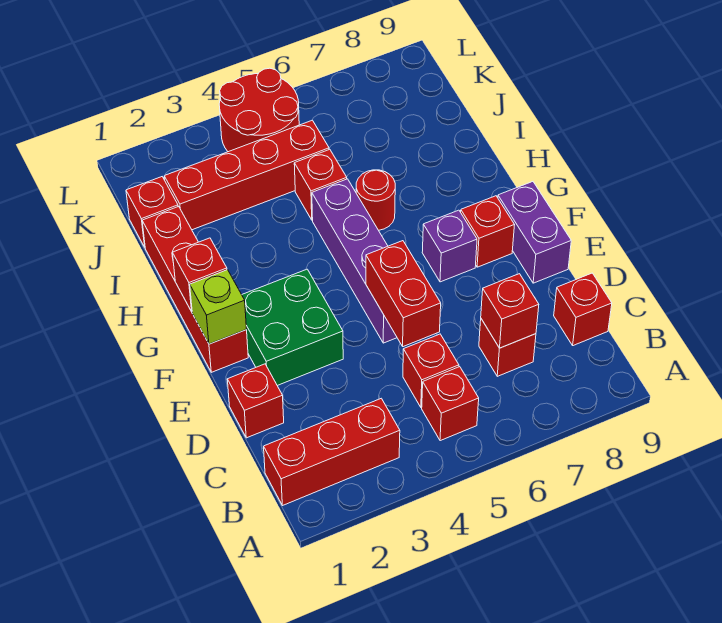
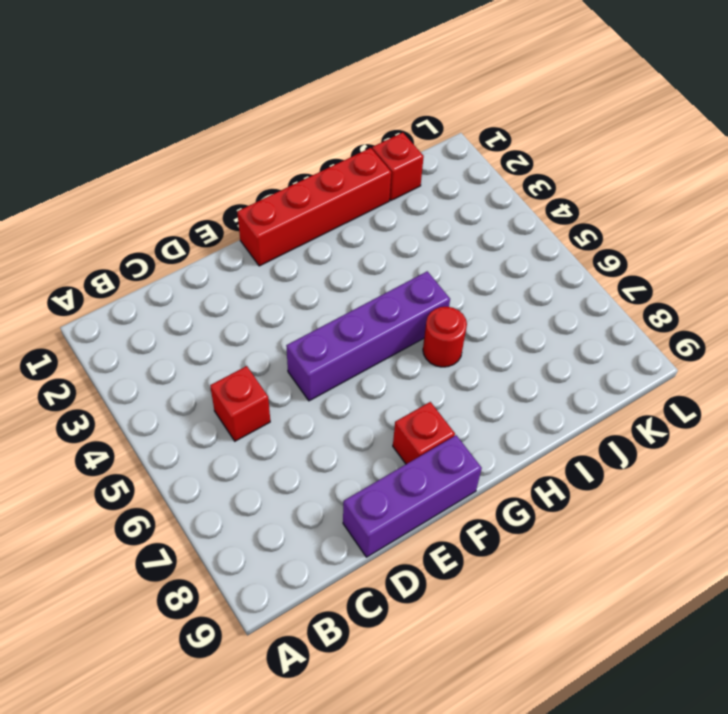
purple 1x3 brick [343,435,482,557] -> purple 1x2 brick [498,182,571,283]
none -> red 1x3 brick [264,398,400,506]
none -> red 1x1 brick [422,367,479,441]
none -> red 1x1 brick [479,319,536,376]

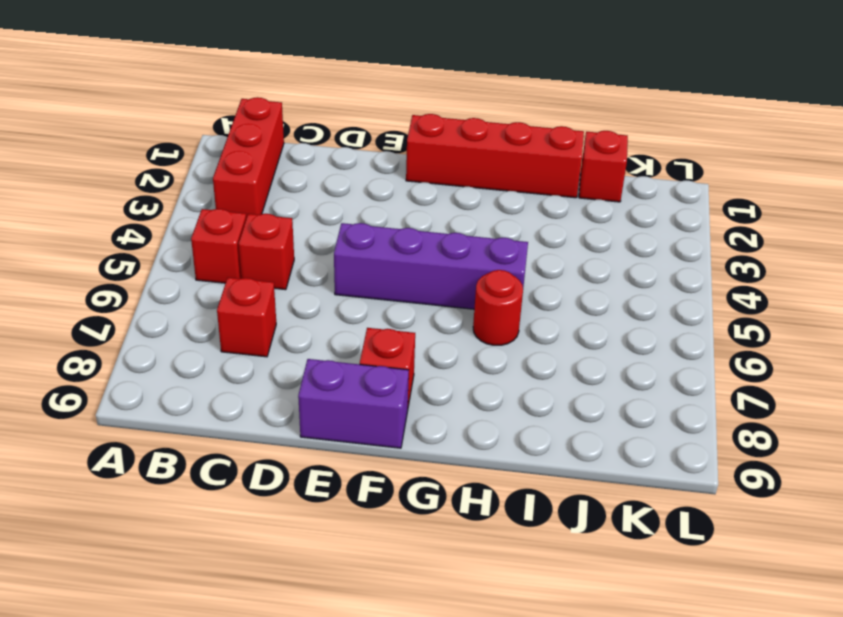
none -> red 1x1 brick [554,273,612,346]
none -> red 1x1 brick [227,364,284,438]
none -> green 2x2 brick [242,269,343,386]

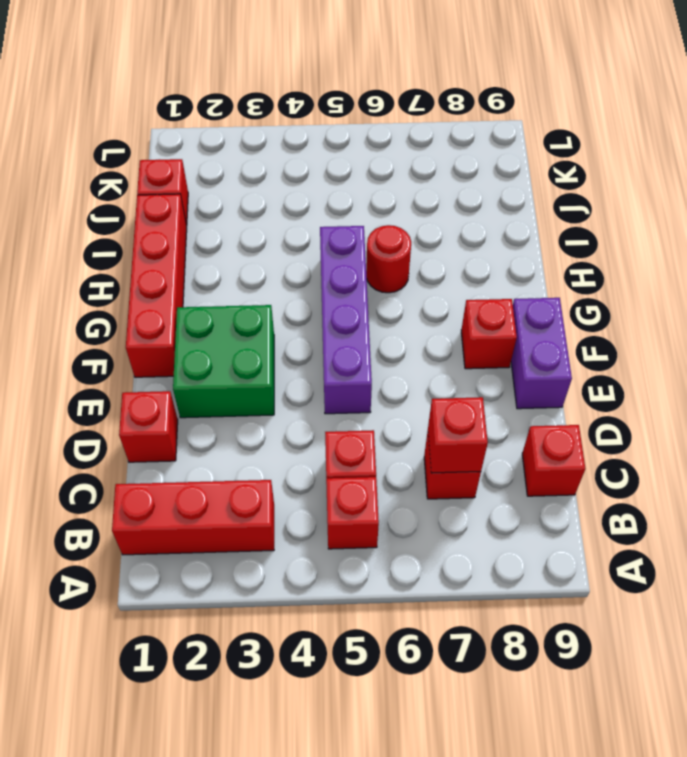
none -> purple 1x1 brick [422,210,477,282]
none -> red 1x1 brick [294,149,347,220]
none -> red 1x4 brick [164,120,329,230]

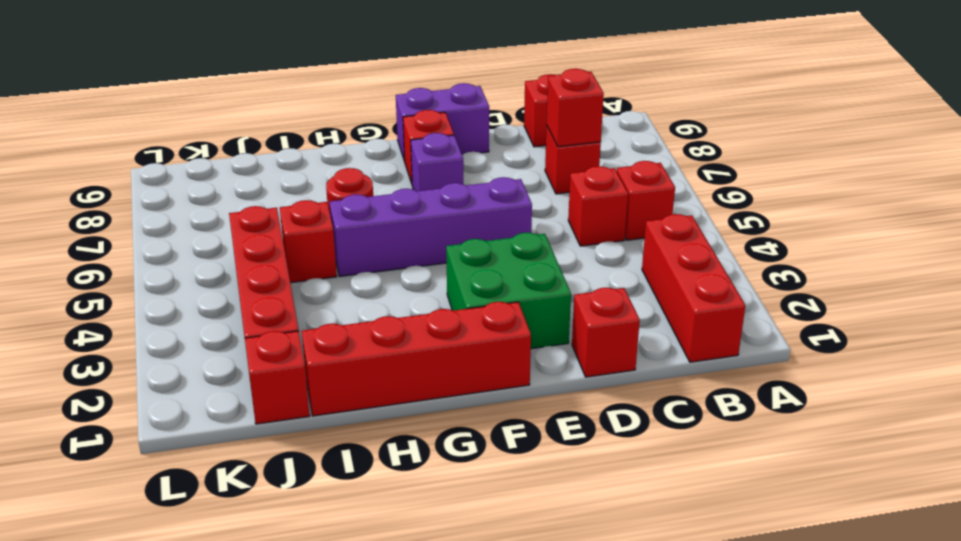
none -> red 2x2 round brick [219,68,299,152]
none -> red 1x2 brick [366,241,441,347]
none -> lime 1x1 brick [190,270,246,344]

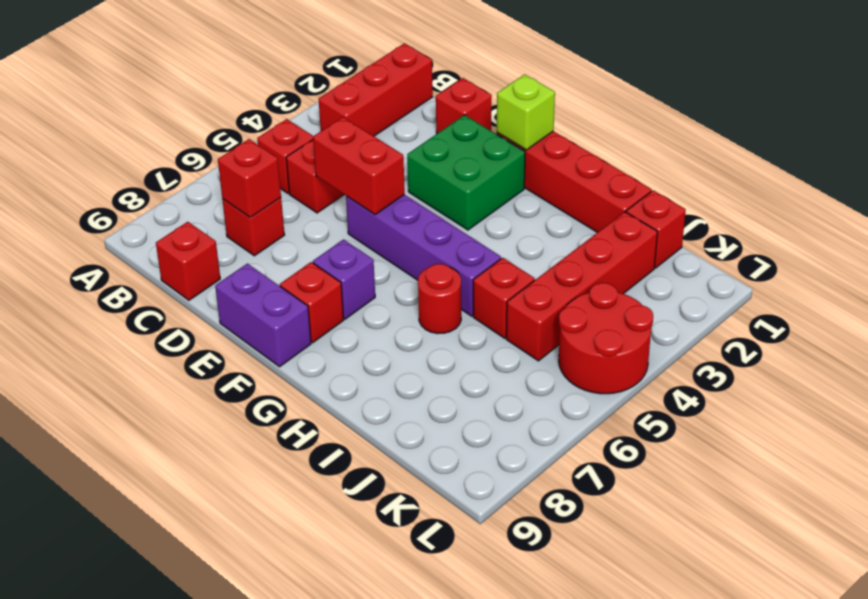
none -> red 1x1 brick [172,238,227,312]

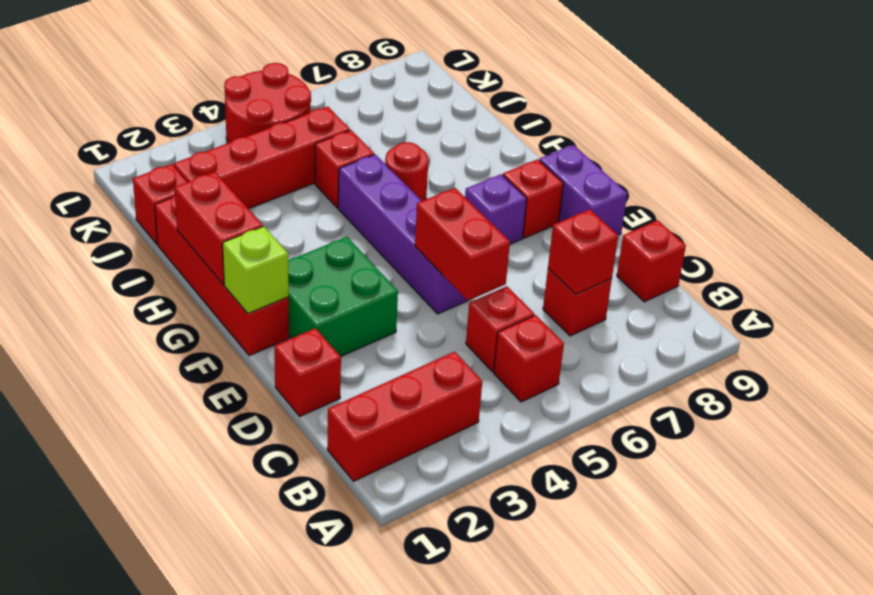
red 1x2 brick [174,172,263,285] -> red 1x1 brick [172,238,227,312]

